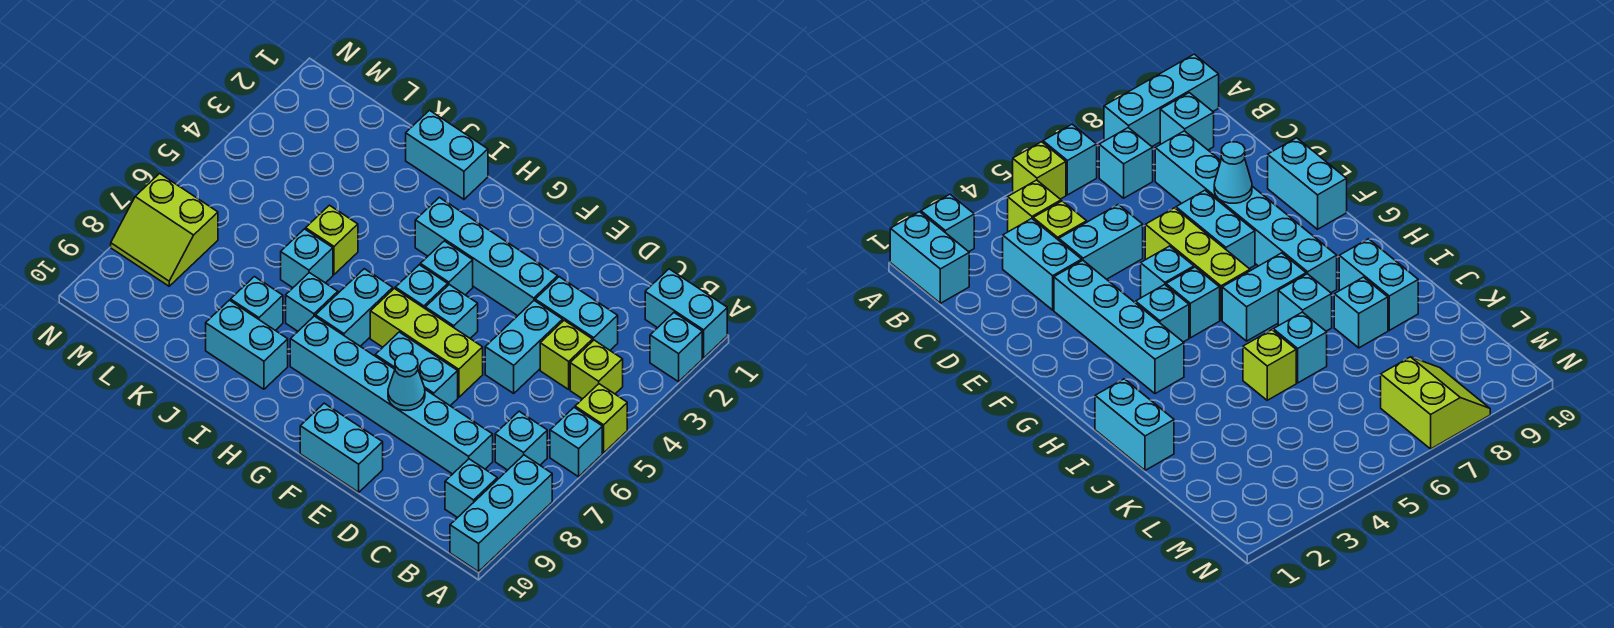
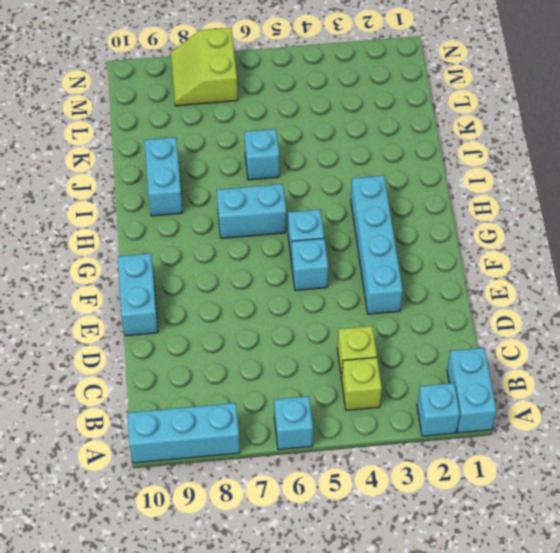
none -> lime 1x1 brick [575,384,627,453]
none -> cyan 1x1 brick [495,411,547,470]
none -> cyan 1x1 brick [445,459,497,518]

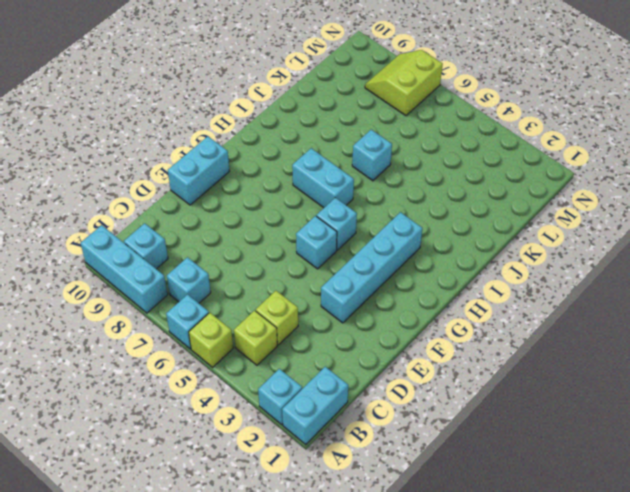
none -> cyan 1x2 brick [535,277,618,350]
none -> cyan 1x6 brick [290,316,493,474]
none -> cyan 1x2 brick [485,301,563,393]

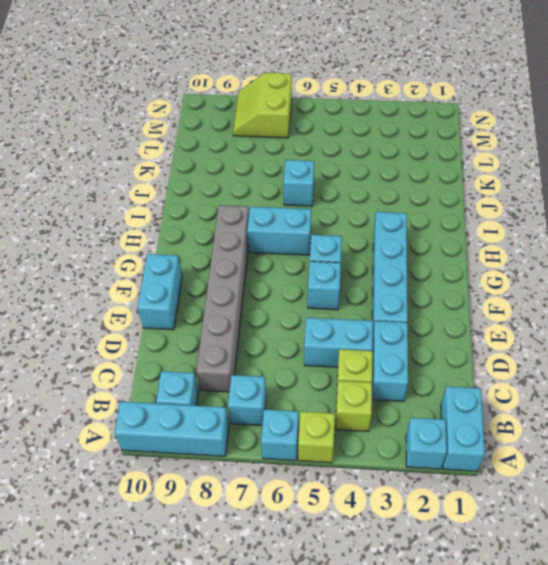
grey 1x6 brick [196,205,249,392] -> cyan 1x6 brick [290,316,493,474]
none -> lime 1x3 brick [370,288,483,397]
none -> cyan 1x2 brick [375,332,458,406]
none -> cyan 1x1 brick [420,241,473,295]

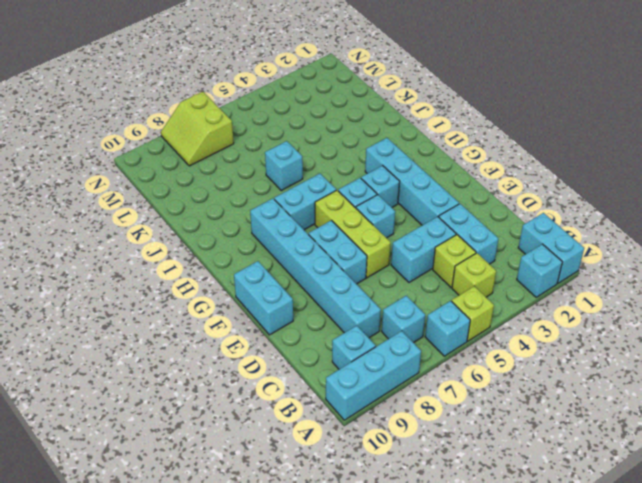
none -> cyan 1x2 brick [406,110,488,199]
none -> cyan 1x1 brick [286,273,338,331]
none -> cyan 1x2 brick [206,300,288,389]

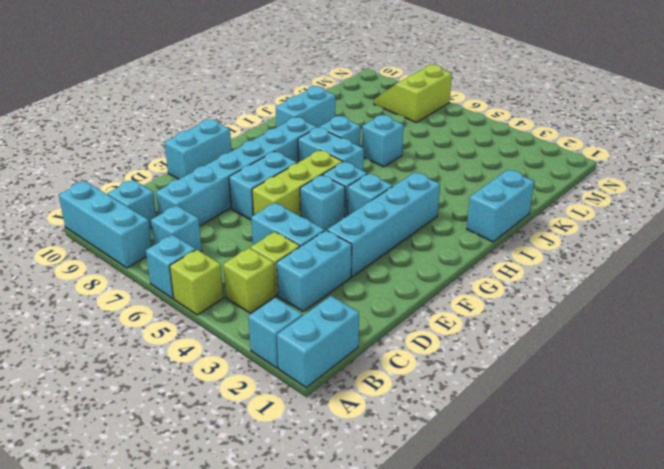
none -> lime 1x1 brick [306,205,358,274]
none -> cyan 1x1 brick [231,277,283,330]
none -> cyan 1x1 cone [388,353,425,411]

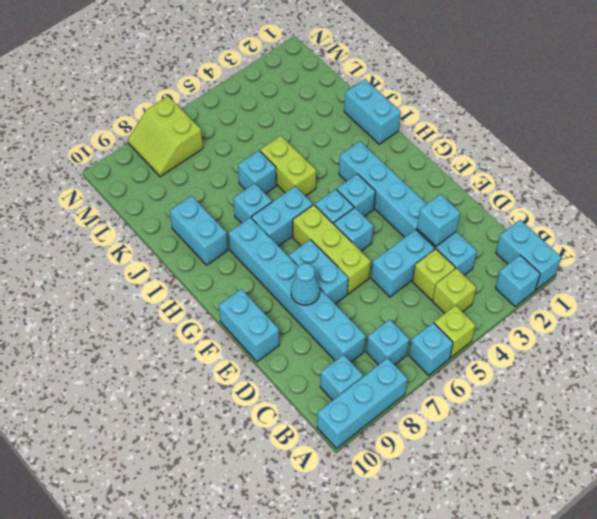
cyan 1x1 brick [417,194,460,246] -> cyan 1x1 brick moved to [231,277,283,330]
lime 1x2 brick [260,136,316,196] -> lime 1x1 brick [306,205,358,274]

